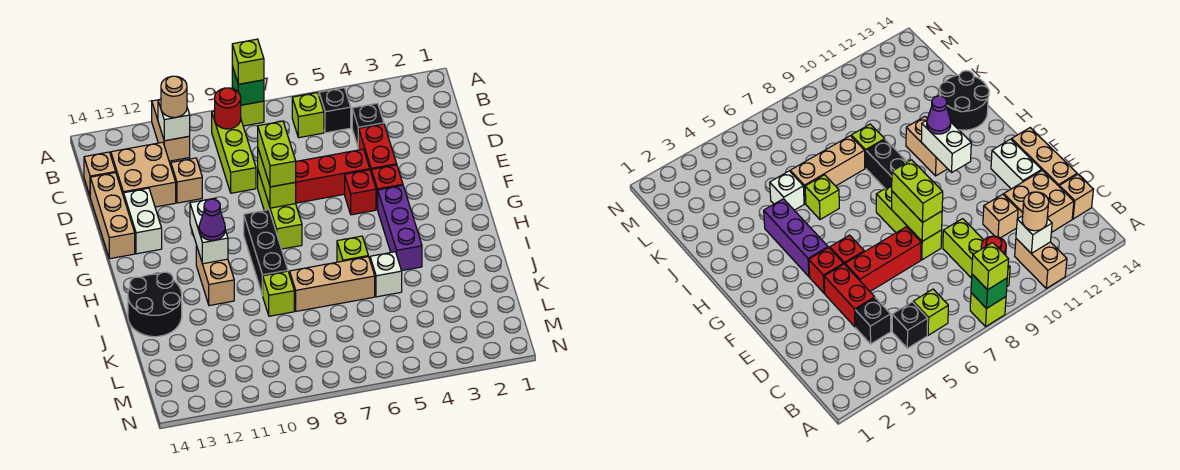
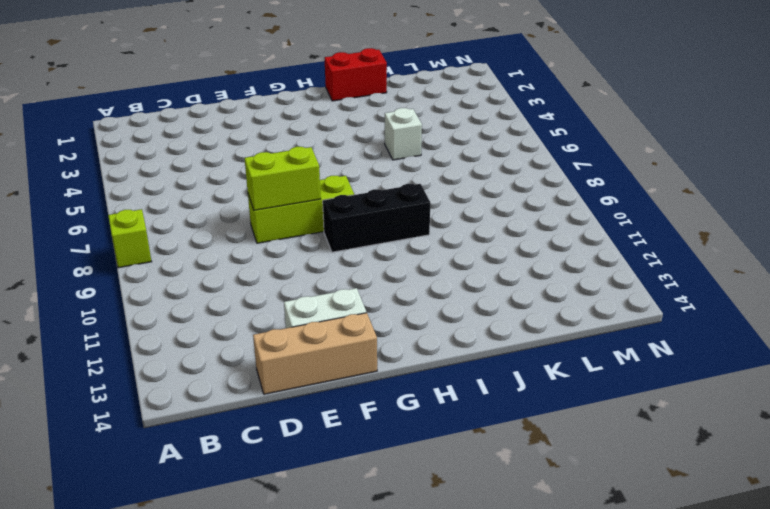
red 1x2 brick [325,48,387,101] -> red 1x2 brick moved to [359,124,397,171]
none -> tan 1x2 brick [152,99,190,161]
none -> black 1x1 brick [319,88,351,133]
none -> lime 1x1 brick [292,93,324,138]
none -> lime 1x3 brick [212,111,256,193]

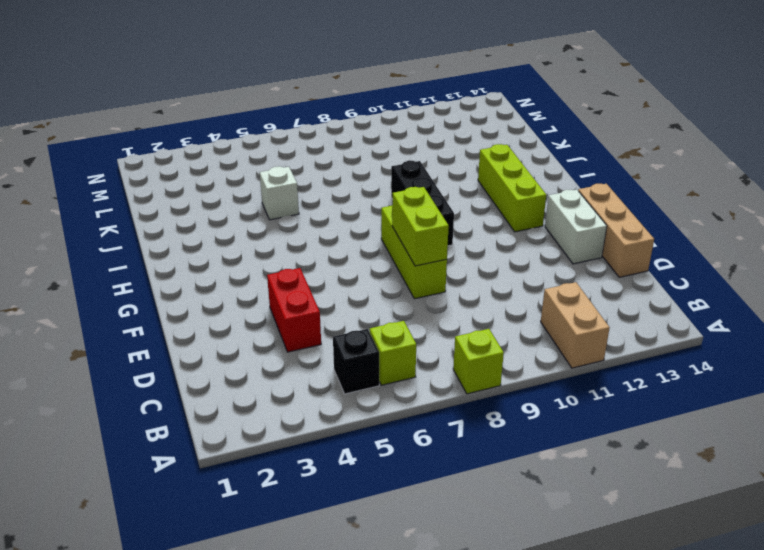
lime 1x3 brick [478,144,546,232] -> lime 1x3 brick moved to [212,111,256,193]
none -> black 1x1 brick [352,103,384,148]
none -> tan 2x2 brick [111,142,176,207]
none -> tan 1x1 brick [84,152,116,195]
none -> tan 1x1 brick [171,158,202,203]

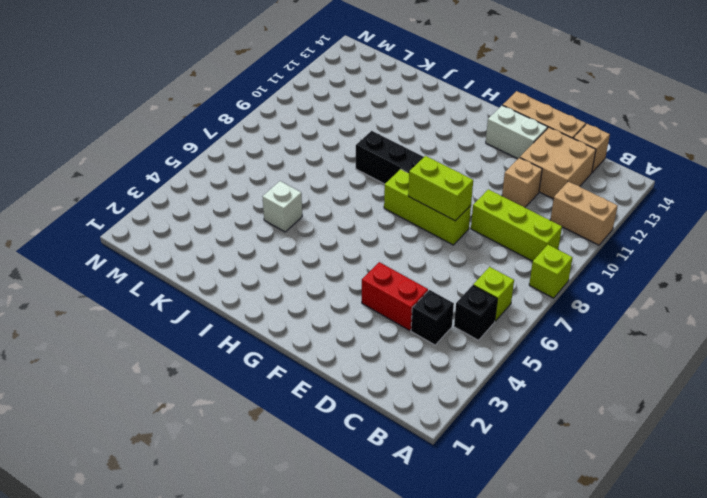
none -> red 1x3 brick [296,149,370,203]
none -> red 1x1 brick [371,165,403,210]
none -> red 1x1 brick [345,170,376,215]
none -> purple 1x3 brick [378,185,422,271]

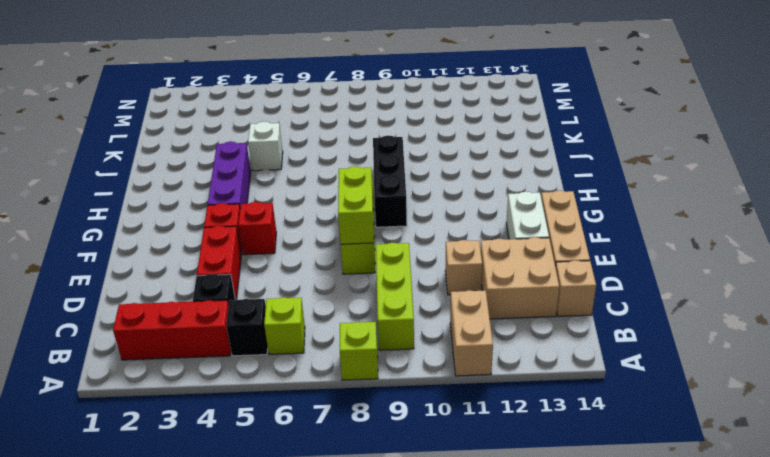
red 1x3 brick [113,300,231,360] -> red 1x3 brick moved to [296,149,370,203]
none -> tan 1x2 brick [196,245,234,306]
none -> lime 1x1 brick [337,236,368,262]
none -> black 2x2 round brick [128,272,182,337]
none -> tan 1x3 brick [290,257,375,311]

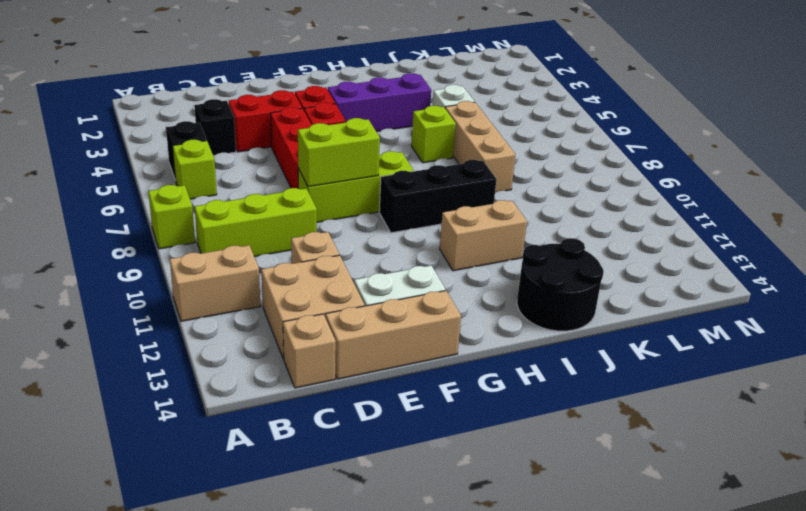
none -> lime 1x1 brick [263,271,294,316]
none -> green 1x1 brick [232,66,264,105]
none -> red 1x1 round brick [215,88,241,129]
none -> white 1x1 brick [158,100,190,141]

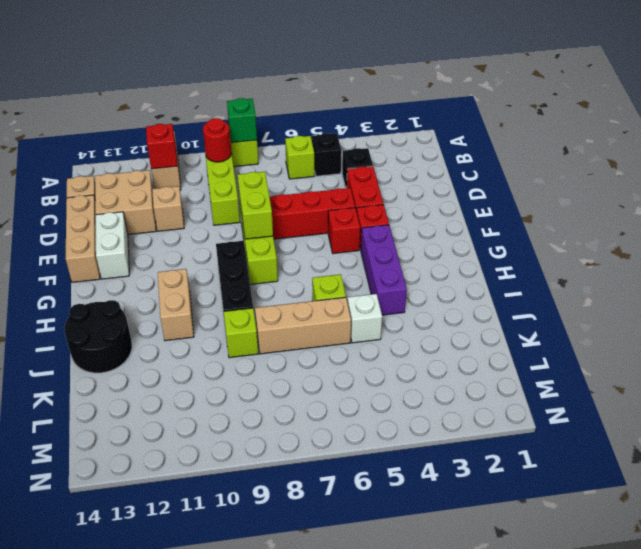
red 1x1 brick [146,124,177,169] -> white 1x1 brick [158,100,190,141]
none -> white 1x2 brick [190,198,228,264]
none -> lime 1x1 brick [232,39,264,84]
none -> tan 1x1 round brick [161,76,187,117]
none -> lime 1x2 brick [258,121,296,187]

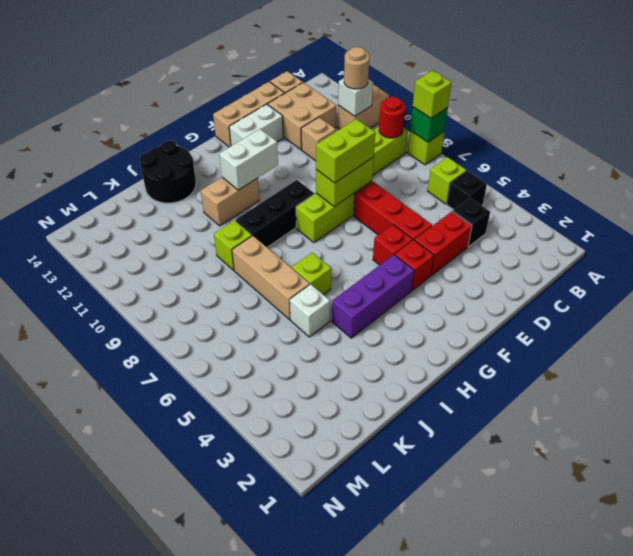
none -> purple 1x1 cone [199,199,225,240]

